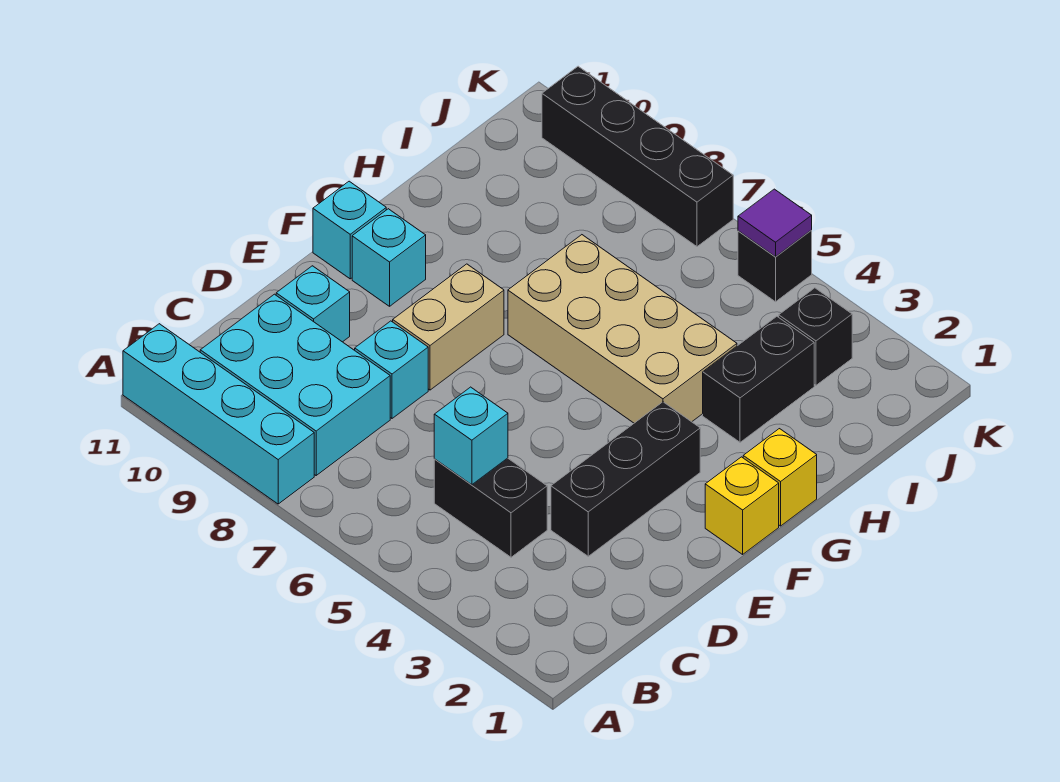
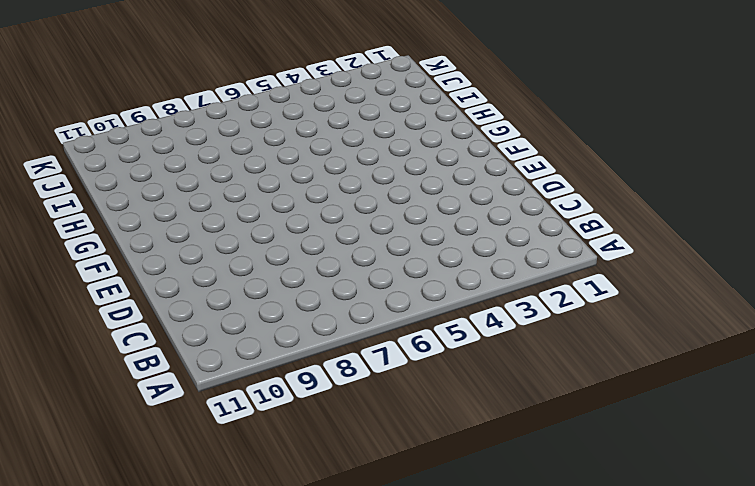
none -> cyan 1x4 brick [123,324,314,504]
none -> cyan 2x3 brick [200,294,390,475]
none -> black 1x2 brick [434,458,547,557]

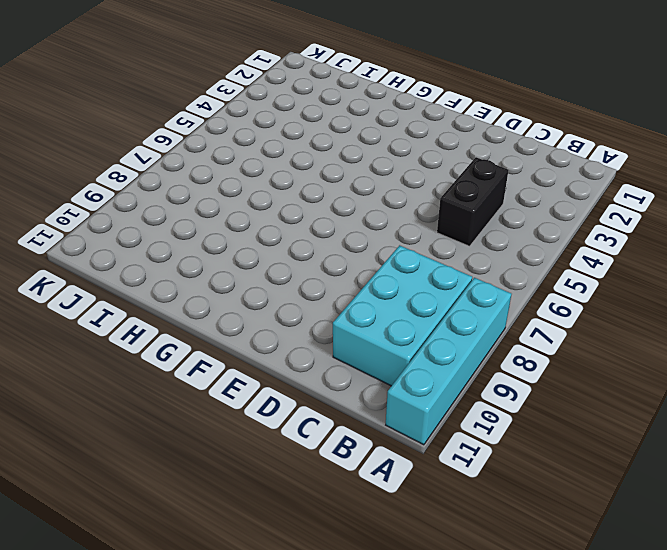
none -> black 1x3 brick [551,402,700,556]
none -> cyan 1x1 brick [355,321,428,418]
none -> cyan 1x1 brick [276,266,350,342]

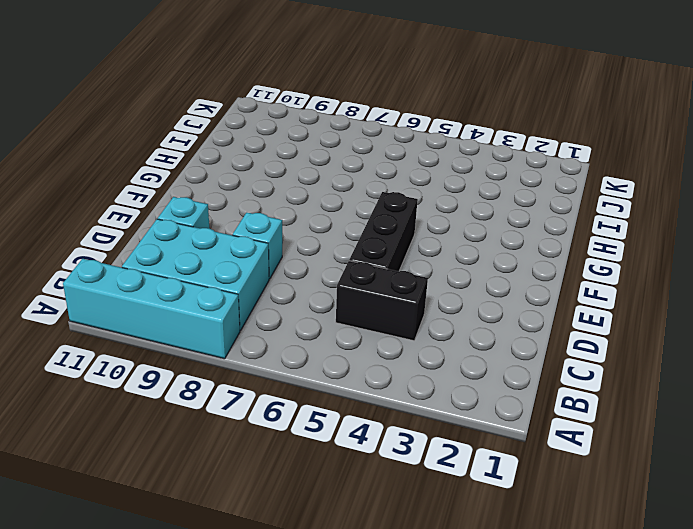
black 1x3 brick [349,192,418,271] -> black 1x3 brick moved to [551,402,700,556]
none -> tan 1x2 brick [393,264,504,390]
none -> yellow 1x1 brick [705,457,779,554]
none -> cyan 1x1 brick [352,209,426,306]

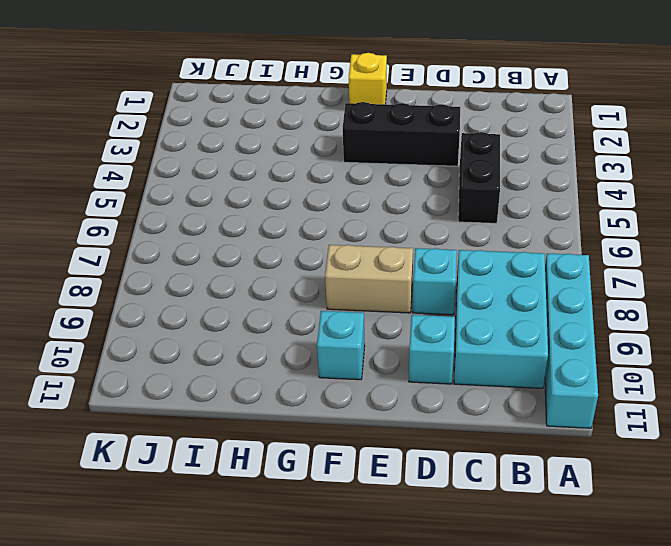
none -> cyan 1x1 brick [313,181,386,279]
none -> yellow 1x1 brick [743,429,817,526]
none -> tan 2x4 brick [508,235,737,423]

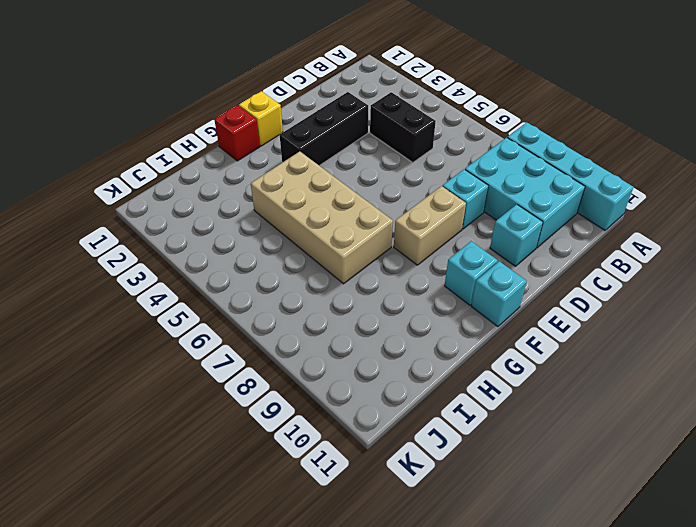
red 1x1 brick [214,105,260,161] -> yellow 1x1 brick [743,429,817,526]
none -> black 1x2 brick [703,316,814,442]
none -> black 1x1 brick [779,288,852,385]
none -> black 1x1 brick [738,231,812,302]

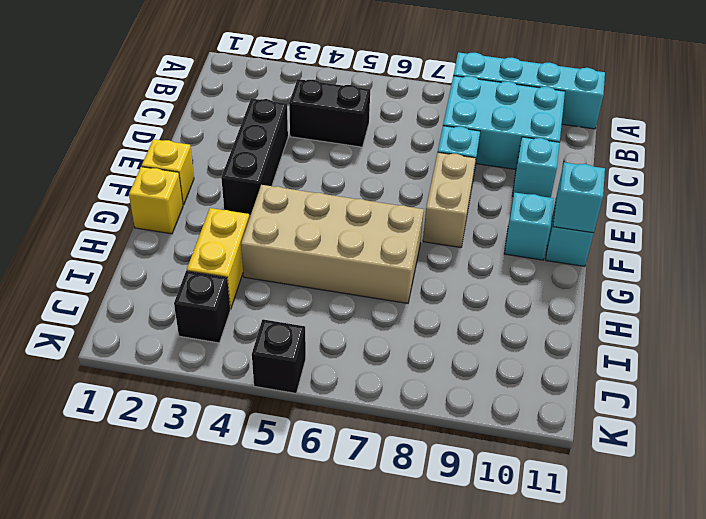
cyan 1x1 brick [553,162,605,233] -> cyan 1x1 brick moved to [434,387,508,485]
yellow 1x2 brick [187,208,249,309] -> black 1x2 brick [703,316,814,442]
none -> black 1x4 brick [542,66,733,247]
none -> purple 1x1 tile [738,189,812,257]

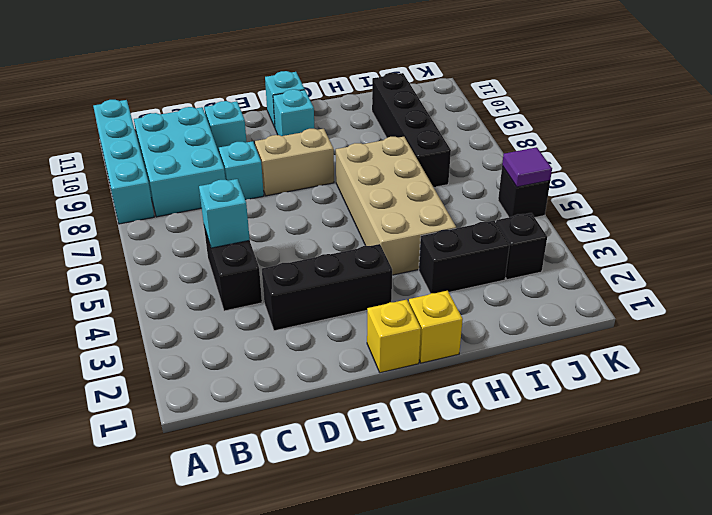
black 1x4 brick [372,73,451,187] -> black 1x4 brick moved to [542,66,733,247]

